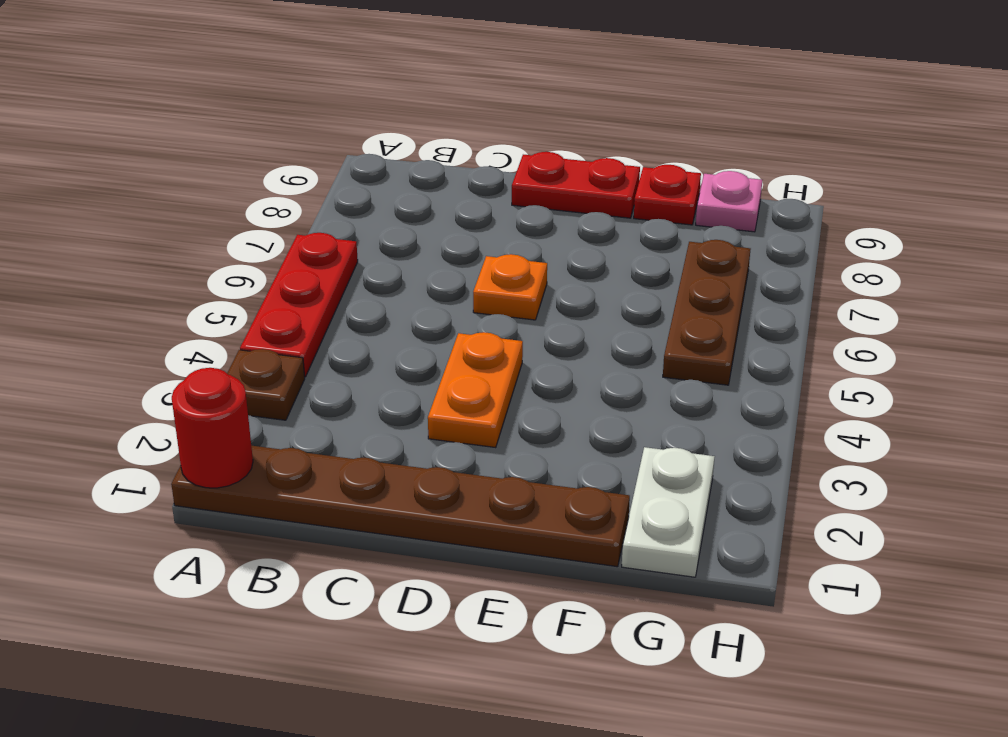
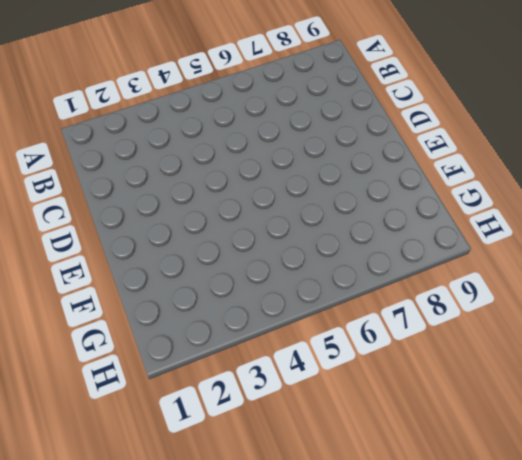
none -> brown 1x6 plate [171,446,630,567]
none -> brown 1x1 plate [227,349,305,420]

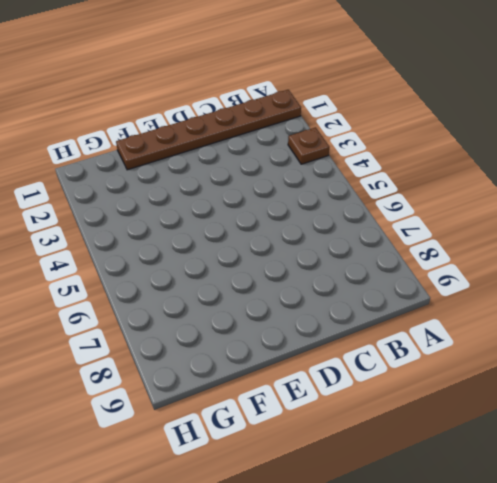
none -> red 1x3 plate [240,233,358,377]
none -> orange 1x2 plate [428,332,523,447]

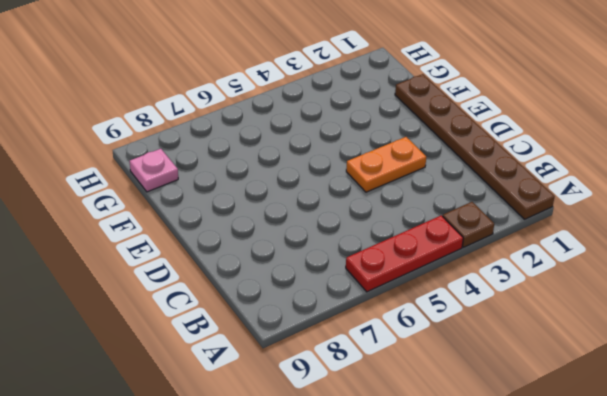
none -> orange 1x1 plate [473,254,547,320]
none -> red 1x2 plate [512,152,640,218]

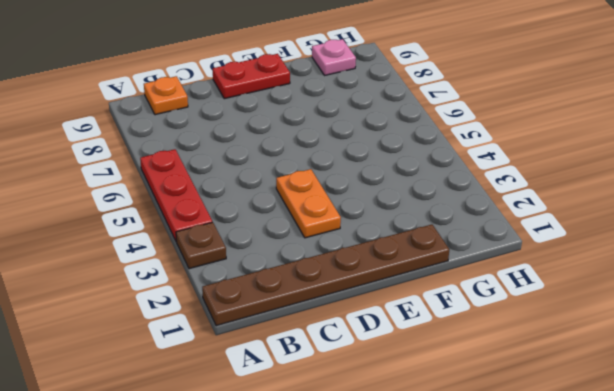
orange 1x1 plate [144,76,188,115] -> orange 1x1 plate moved to [473,254,547,320]
none -> red 1x1 plate [634,165,701,225]
none -> white 1x2 plate [622,447,715,577]

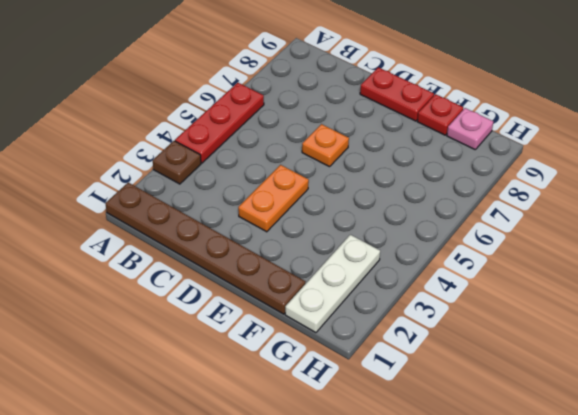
white 1x3 plate [285,235,380,333] -> white 1x2 plate [622,447,715,577]
none -> brown 1x3 plate [663,240,750,385]
none -> red 1x1 round brick [172,368,253,488]

